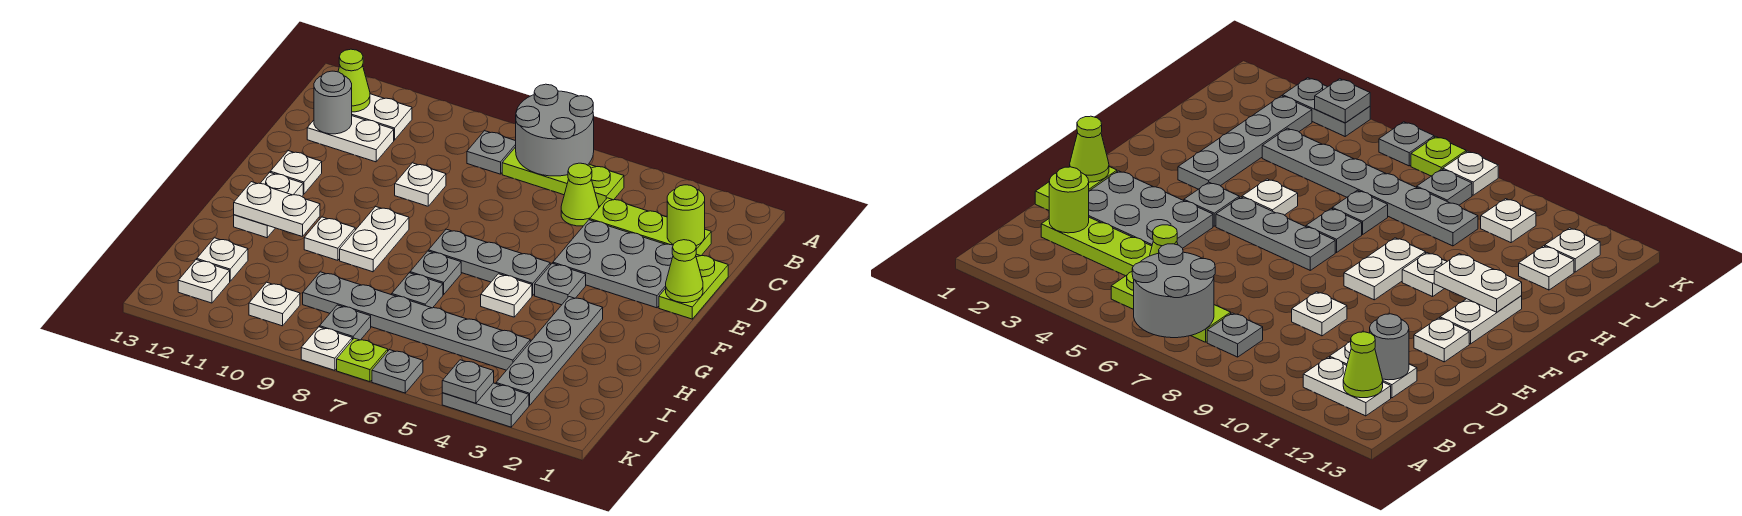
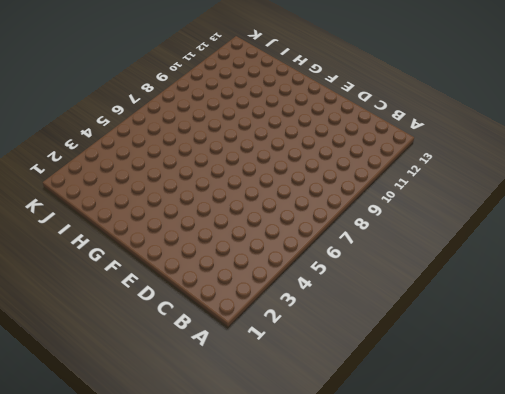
none -> lime 1x3 plate [502,147,624,206]
none -> grey 1x1 plate [467,131,516,174]
none -> white 1x2 plate [352,94,412,140]
none -> lime 1x3 plate [590,198,711,256]

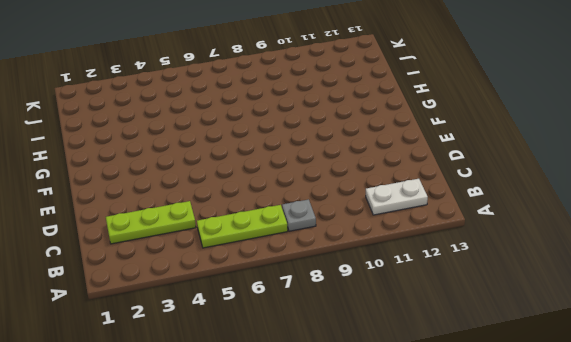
none -> lime 1x1 cone [561,163,599,226]
none -> white 1x2 plate [307,116,394,162]
none -> lime 1x2 plate [659,254,728,319]
none -> grey 2x3 plate [553,220,673,308]

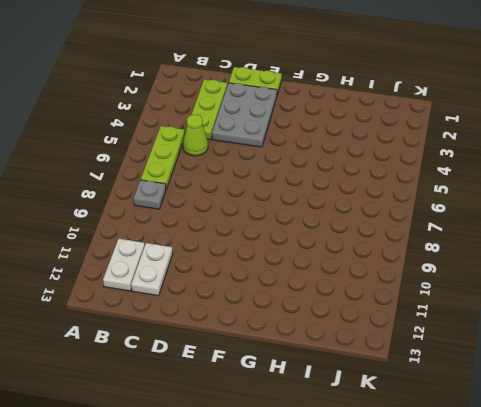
none -> white 1x1 plate [395,163,446,206]
none -> white 1x1 plate [270,151,322,194]
none -> grey 1x1 plate [535,263,586,305]
none -> grey 1x3 plate [429,229,550,295]

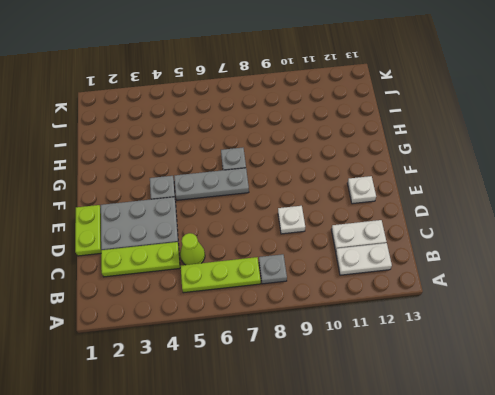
none -> white 1x2 plate [340,207,409,272]
none -> white 1x2 plate [234,172,303,238]
none -> grey 1x4 plate [496,297,603,405]
none -> white 1x1 plate [481,274,532,317]

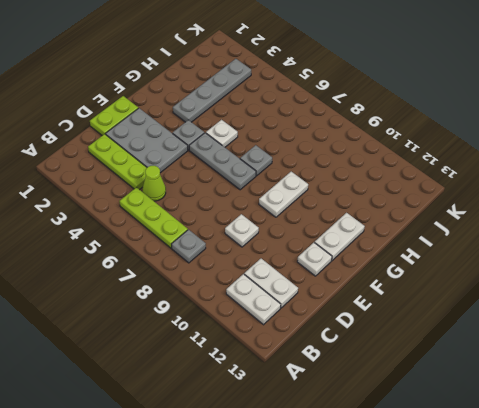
none -> white 1x1 plate [304,217,355,260]
none -> grey 1x1 plate [392,273,443,308]
none -> grey 1x6 plate [303,272,530,370]
none -> white 1x1 plate [197,238,248,281]

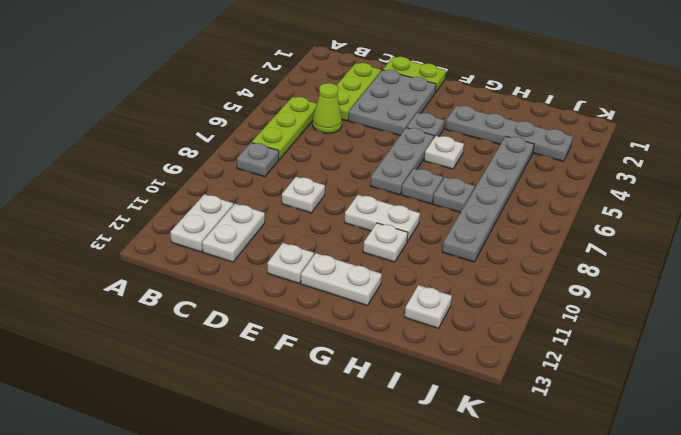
none -> grey 1x1 plate [320,305,371,340]
none -> white 1x1 plate [249,282,300,326]
none -> white 1x1 plate [178,260,230,303]
none -> grey 1x2 plate [442,383,529,427]

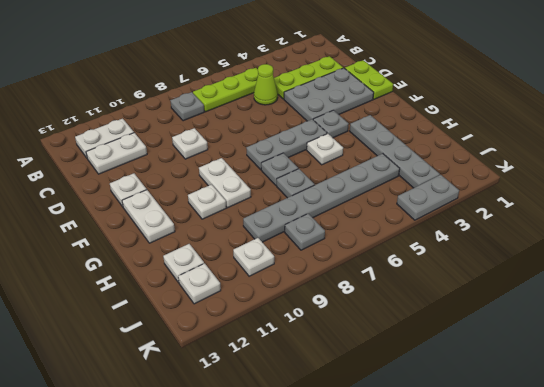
none -> grey 1x1 plate [372,350,423,393]
none -> lime 1x1 plate [337,338,388,382]
none -> white 1x1 plate [301,327,352,370]
none -> grey 2x2 round brick [516,84,594,176]

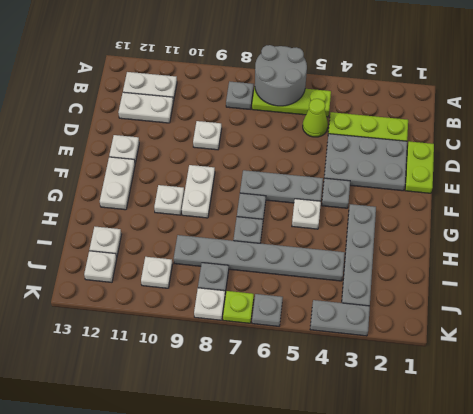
none -> lime 1x1 cone [338,49,370,112]
none -> lime 1x1 round brick [667,185,705,246]
none -> grey 1x1 round brick [314,71,352,134]
none -> lime 1x1 cone [666,240,703,303]

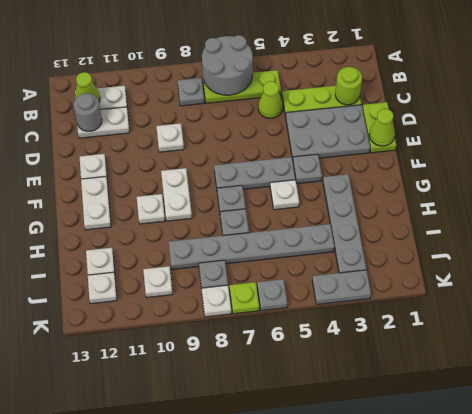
none -> white 1x2 plate [234,182,320,237]
none -> grey 1x1 plate [442,360,494,403]

